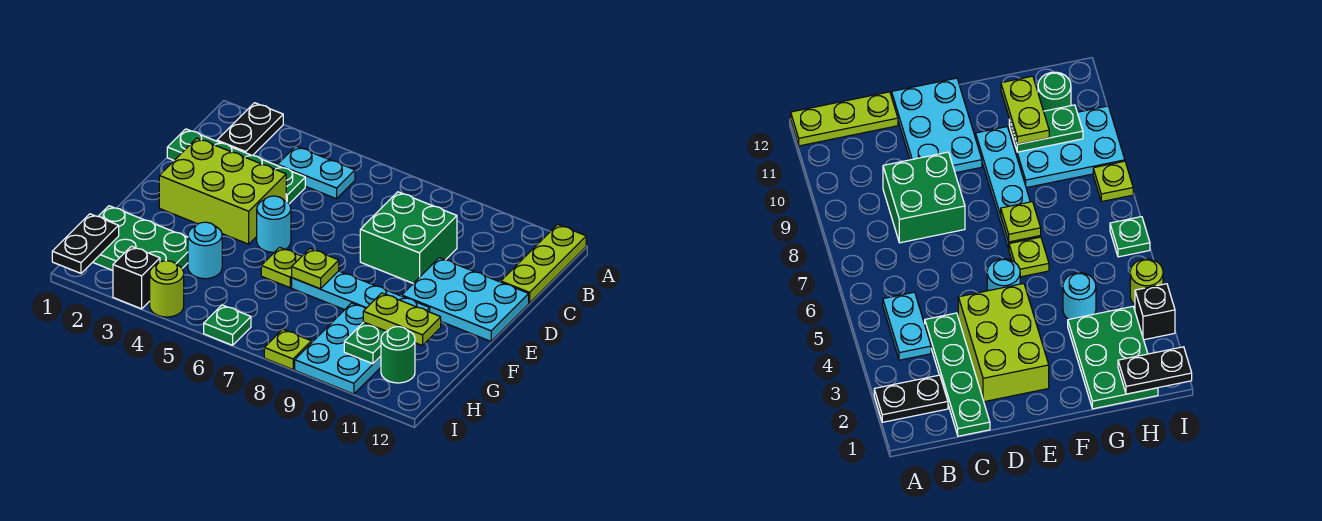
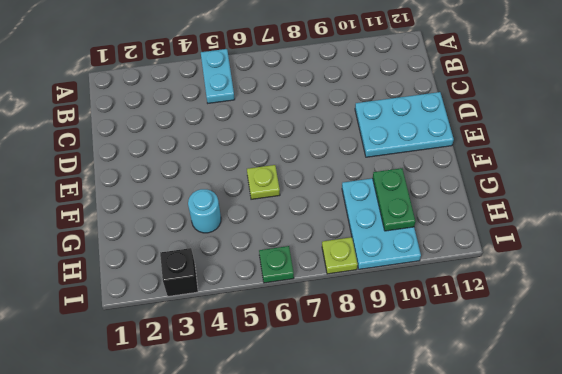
cyan 1x2 plate [201,49,235,103] -> cyan 1x2 plate turned to [278,146,355,199]
none -> black 1x2 plate [217,103,283,155]
none -> lime 1x3 plate [501,224,586,303]
none -> green 1x4 plate [167,129,305,204]

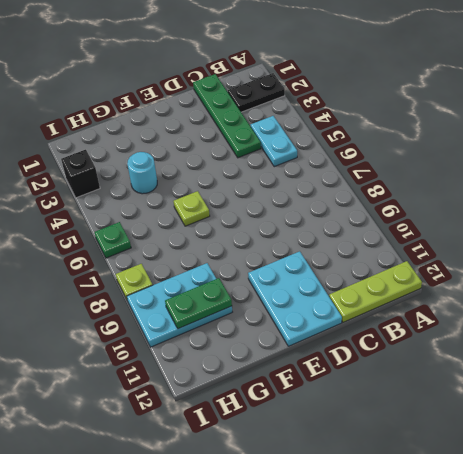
none -> green 2x2 brick [360,192,457,283]
none -> lime 2x3 brick [159,138,286,244]
none -> cyan 1x1 round brick [257,196,291,252]

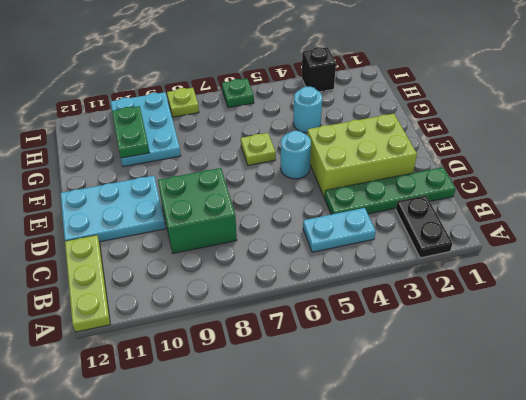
none -> cyan 1x4 plate [292,271,430,312]
none -> green 2x3 plate [93,206,188,270]
none -> green 1x1 round brick [381,327,415,383]

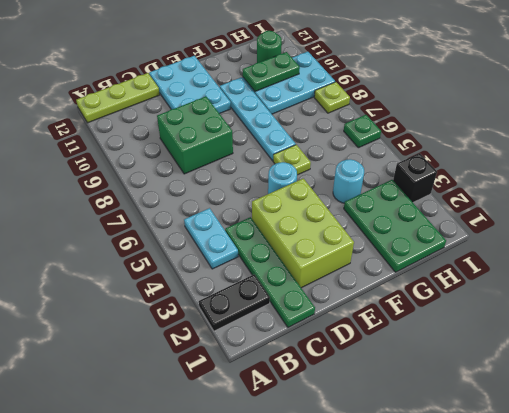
none -> lime 1x1 round brick [150,261,184,317]
none -> lime 1x1 plate [292,249,339,289]
none -> black 1x2 plate [52,214,119,273]

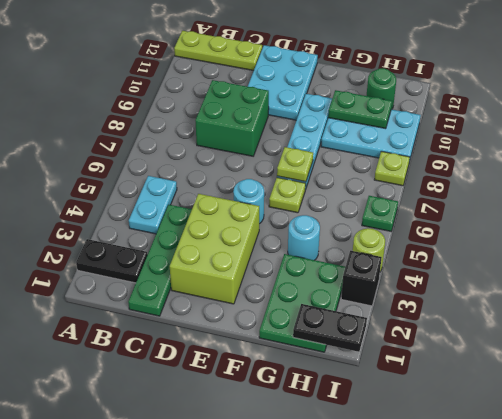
none -> lime 1x2 plate [363,293,441,346]

